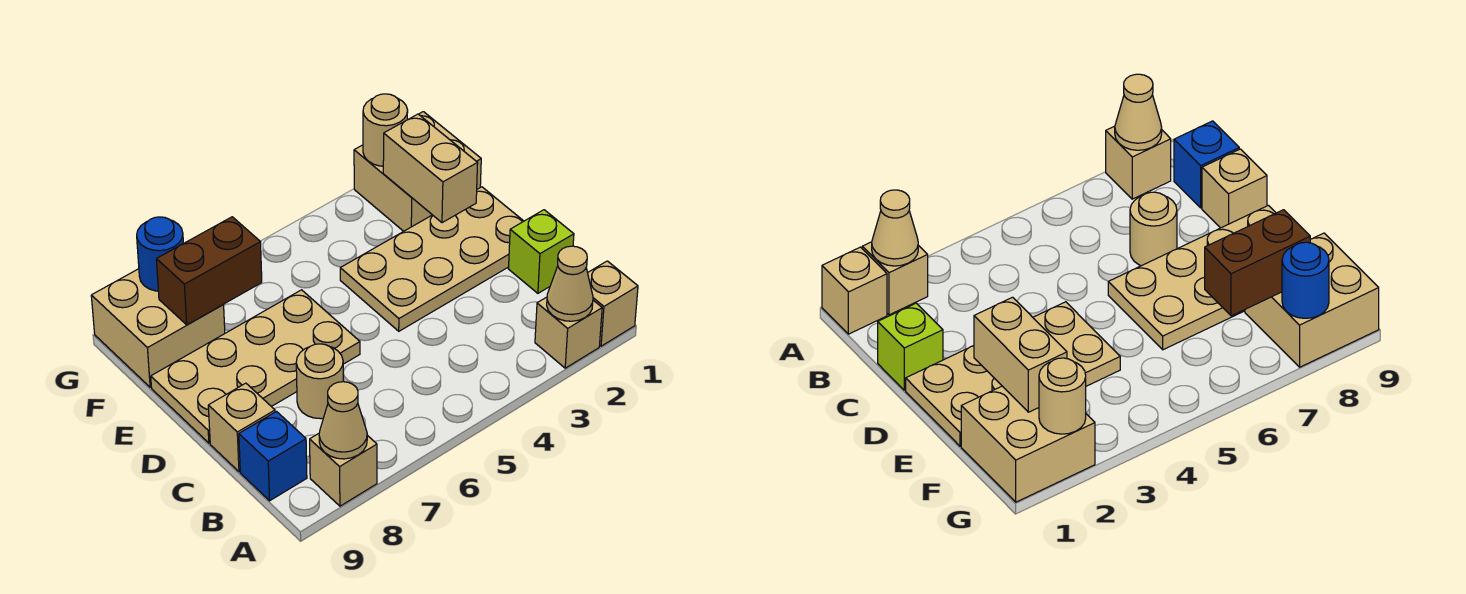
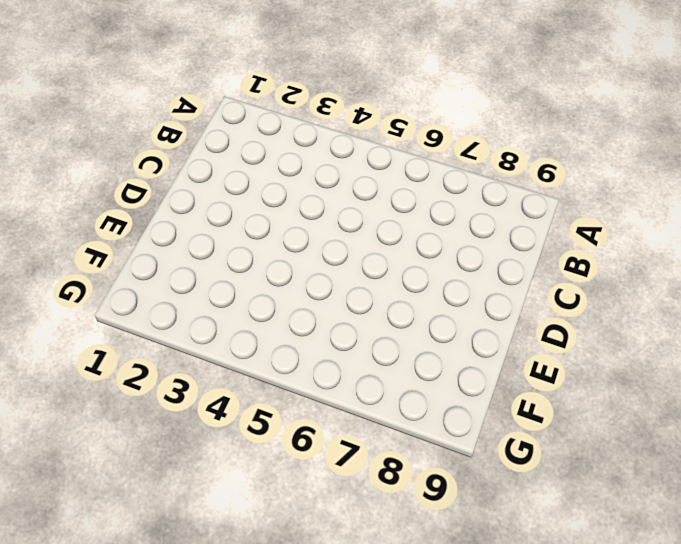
none -> tan 1x1 brick [588,261,638,346]
none -> tan 1x1 brick [535,297,602,368]
none -> tan 1x1 brick [310,434,377,506]

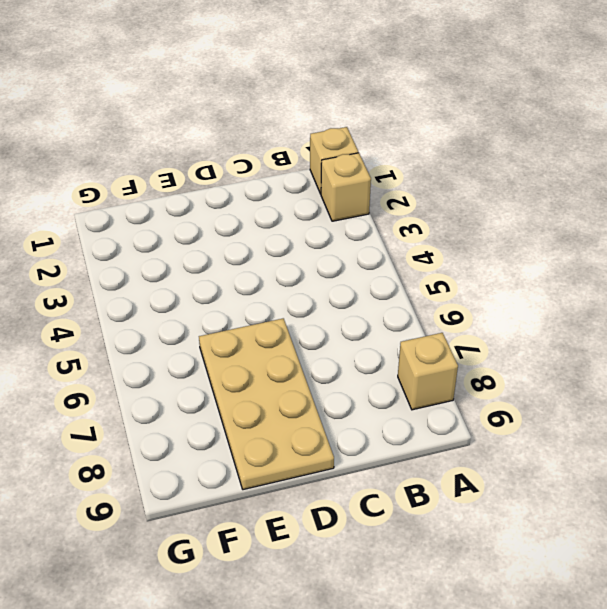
none -> blue 1x1 brick [239,412,307,501]
none -> lime 1x1 brick [509,210,574,293]
none -> tan 1x1 round brick [296,344,343,419]

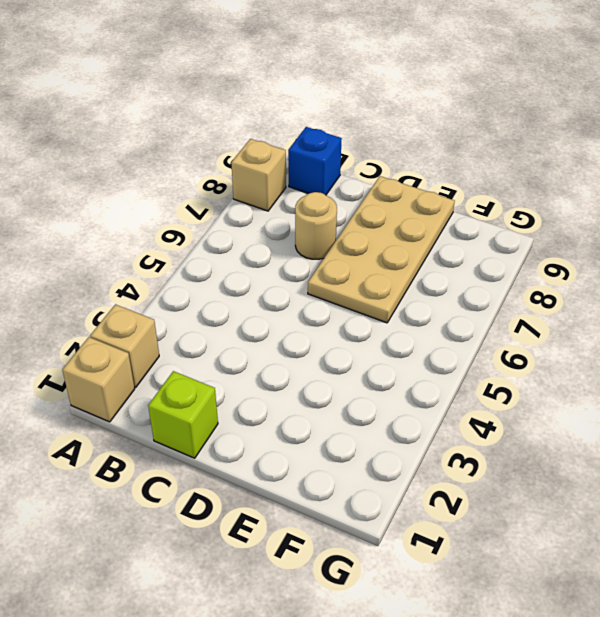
none -> tan 1x1 brick [208,383,275,472]
none -> tan 2x4 plate [340,187,524,331]
none -> tan 2x2 brick [354,112,481,231]

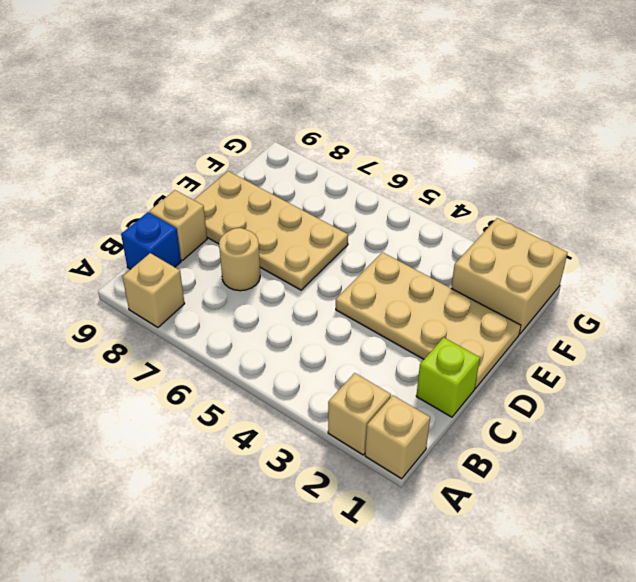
none -> tan 2x2 brick [91,269,225,387]
none -> tan 1x1 cone [547,246,593,321]
none -> tan 1x1 cone [319,382,367,459]

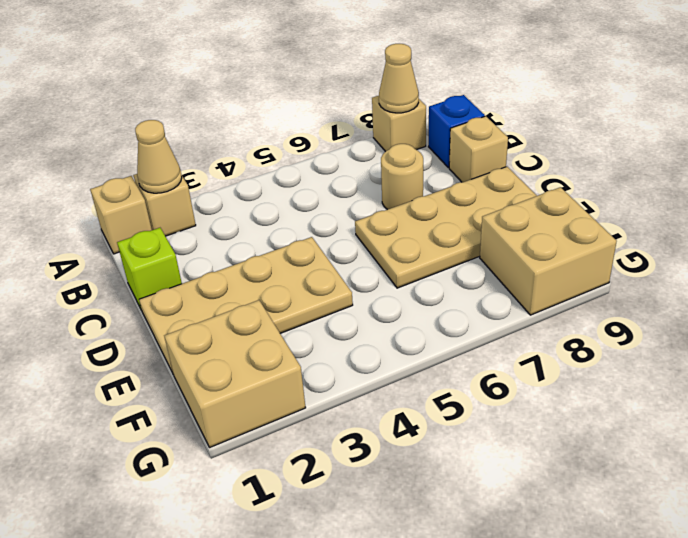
none -> tan 1x2 brick [383,114,478,223]
none -> brown 1x2 brick [156,217,262,325]
none -> tan 1x1 round brick [363,94,408,166]

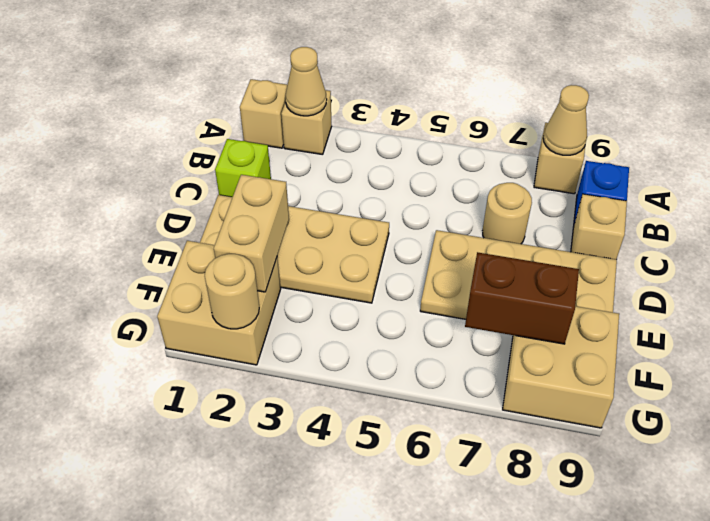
none -> blue 1x1 round brick [137,217,183,291]

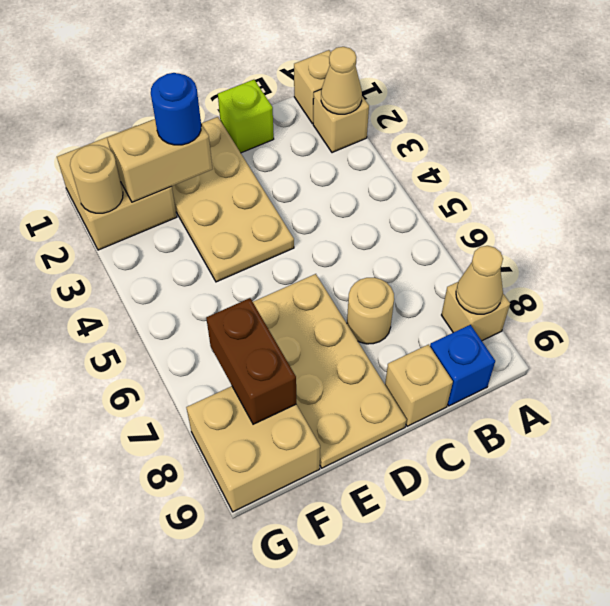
blue 1x1 round brick [151,73,201,145] -> blue 1x1 round brick moved to [137,217,183,291]

